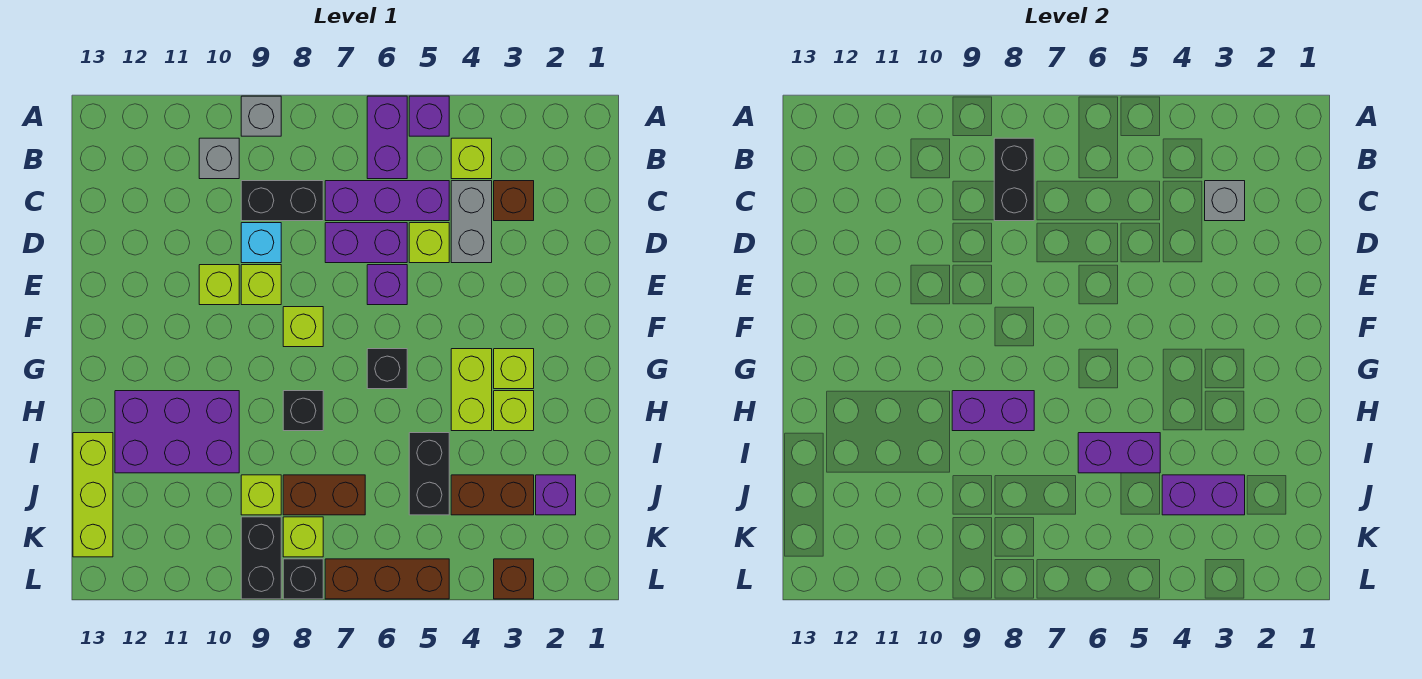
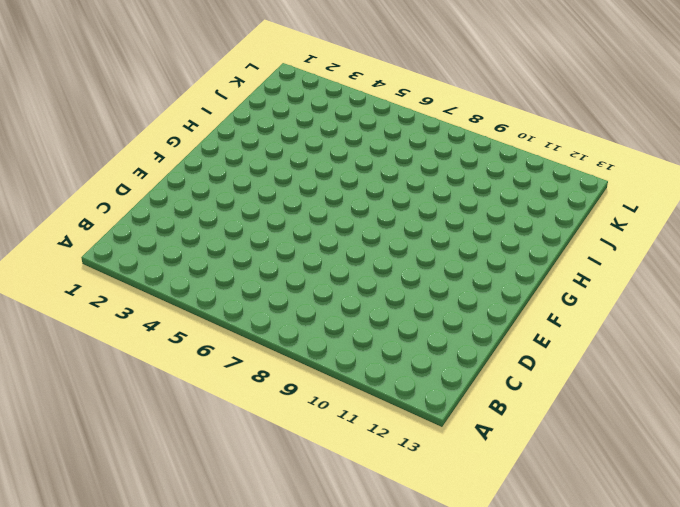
none -> purple 1x1 brick [409,96,449,136]
none -> purple 1x2 brick [367,96,407,179]
none -> grey 1x1 brick [241,96,281,136]
none -> lime 1x1 brick [451,138,492,179]

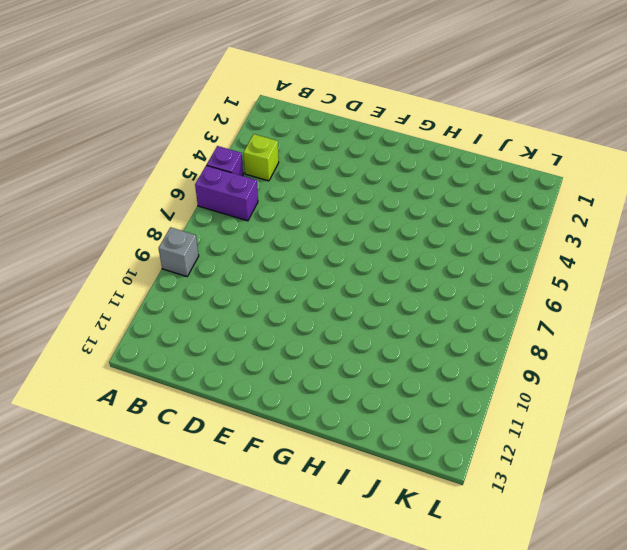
none -> grey 1x1 brick [199,138,239,179]
none -> brown 1x1 brick [494,181,534,221]
none -> grey 1x2 brick [451,181,492,263]
none -> purple 1x3 brick [325,181,449,221]

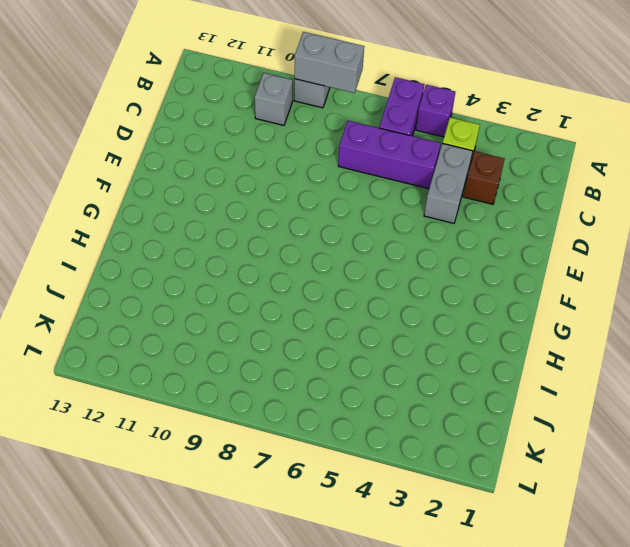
grey 1x2 brick [294,32,364,93] -> none
none -> black 1x2 brick [241,181,323,221]
none -> lime 1x1 brick [409,223,449,263]
none -> purple 1x2 brick [325,223,407,263]
none -> cyan 1x1 brick [241,223,281,263]

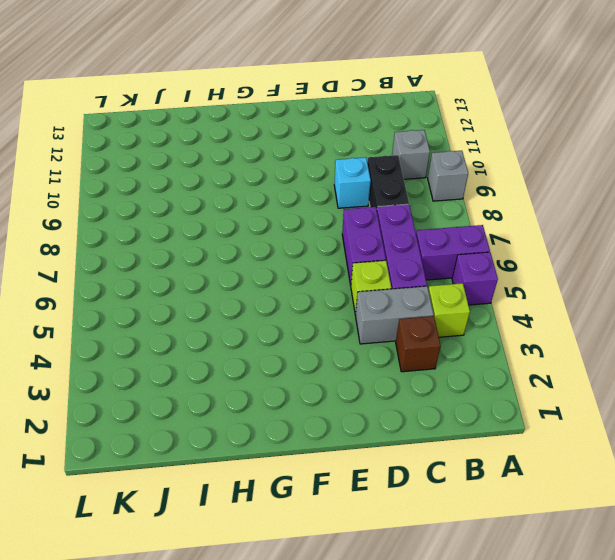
none -> purple 1x1 brick [367,265,407,305]
none -> lime 1x1 brick [241,265,281,305]
none -> lime 1x1 brick [199,265,239,305]
none -> lime 1x1 brick [283,307,323,347]

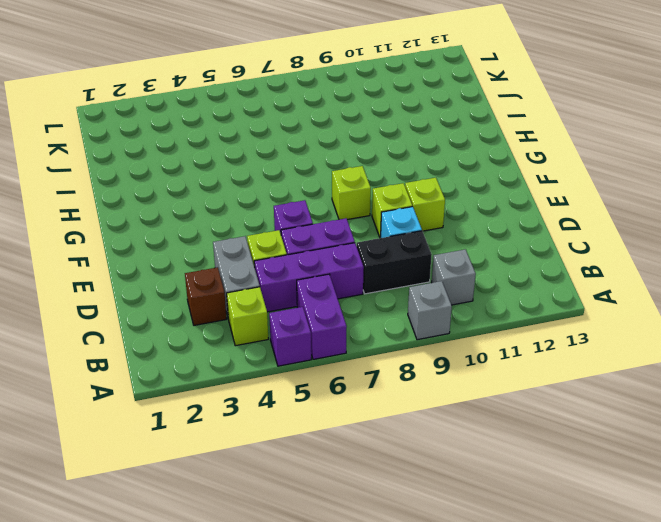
none -> lime 1x1 brick [494,349,534,389]
none -> lime 1x2 brick [451,349,492,431]
none -> black 1x1 brick [367,349,407,389]
none -> lime 1x1 brick [494,391,534,431]

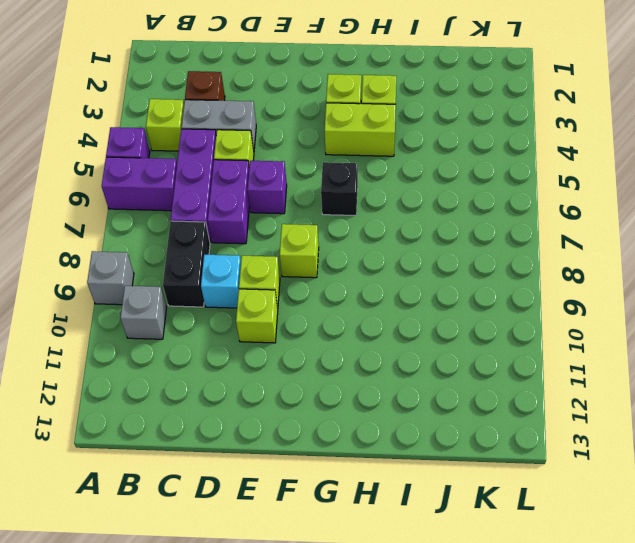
none -> black 1x1 brick [283,391,323,431]
none -> purple 2x3 brick [115,391,239,473]
none -> black 1x2 brick [409,433,449,515]
none -> lime 1x3 brick [73,433,113,557]

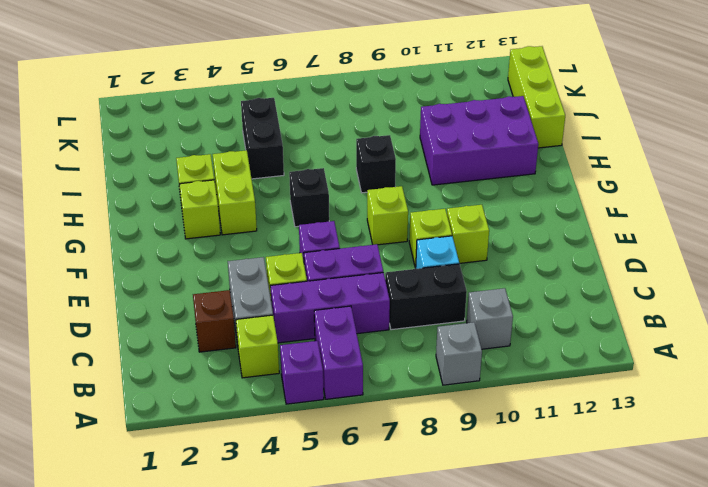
none -> purple 1x1 brick [536,475,576,515]
none -> brown 1x2 brick [451,475,534,515]
none -> brown 1x2 brick [283,475,365,515]
none -> lime 1x1 brick [241,475,281,515]

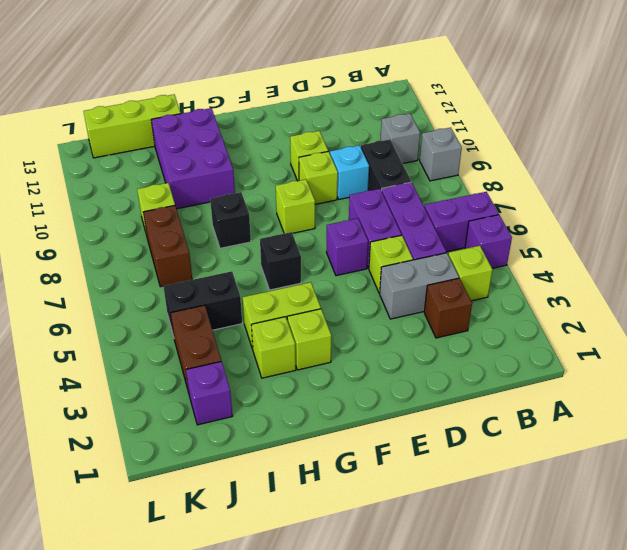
none -> lime 1x1 brick [283,517,323,557]
none -> black 1x2 brick [241,517,281,599]
none -> brown 1x1 brick [494,559,534,599]
none -> brown 1x3 brick [325,559,449,599]

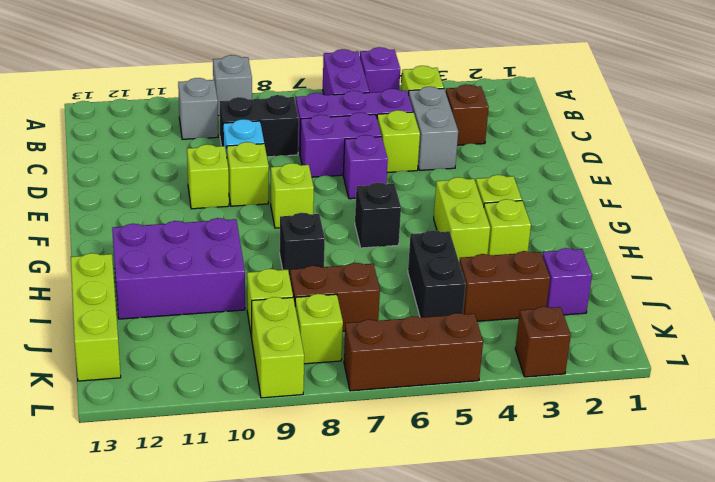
lime 1x2 brick [252,297,304,398] -> black 1x2 brick [241,517,281,599]
none -> black 1x1 brick [283,559,323,599]
none -> black 1x2 brick [994,138,1034,221]
none -> grey 1x1 brick [1205,181,1245,221]
none -> purple 1x2 brick [952,391,1034,431]

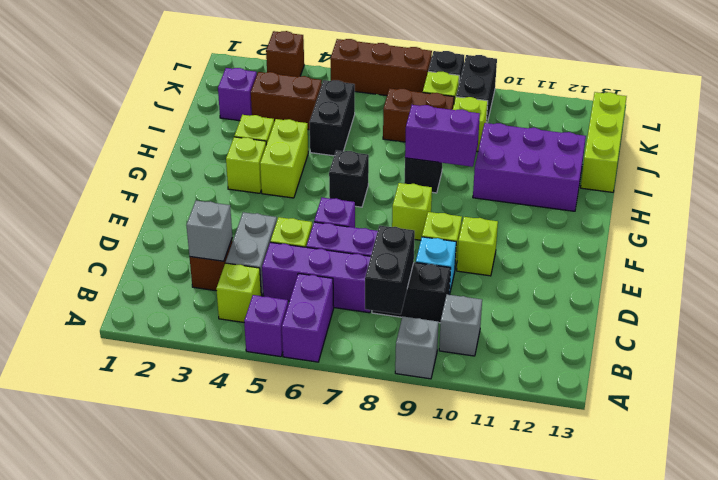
none -> purple 1x2 brick [1078,433,1160,473]
none -> purple 1x2 brick [1162,475,1245,515]

